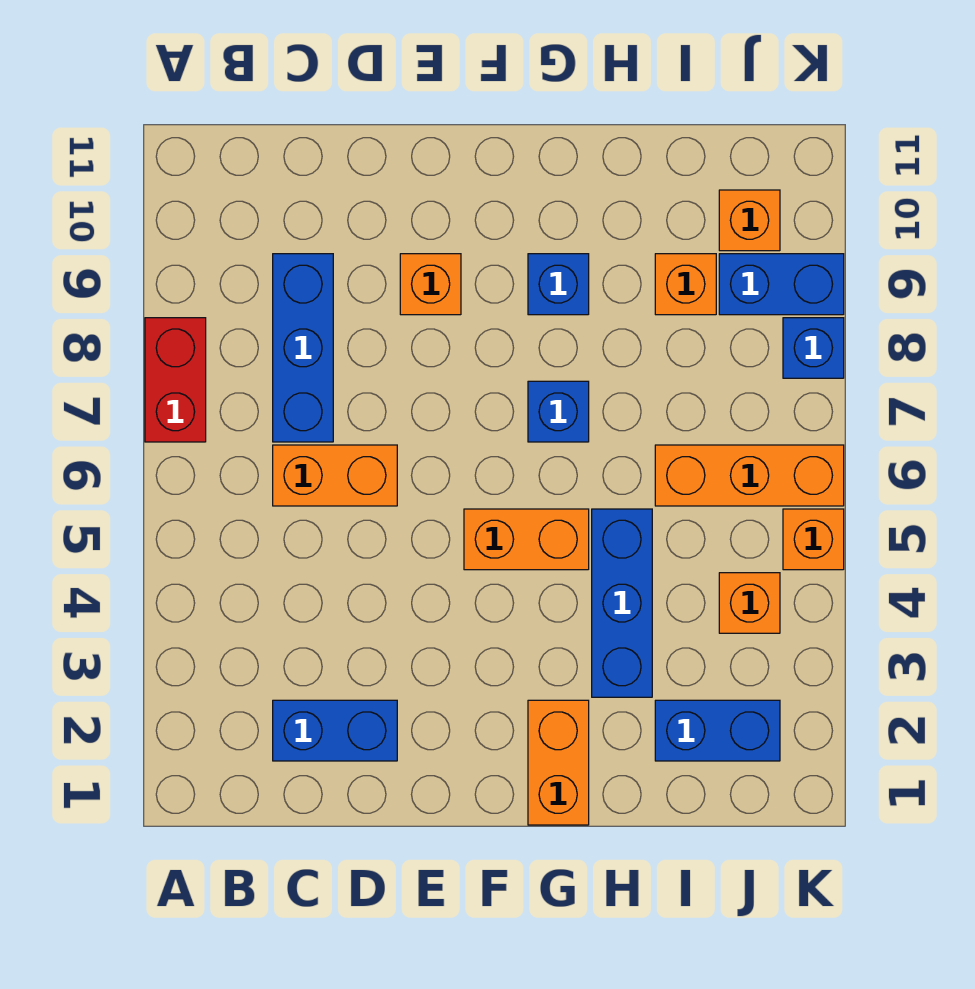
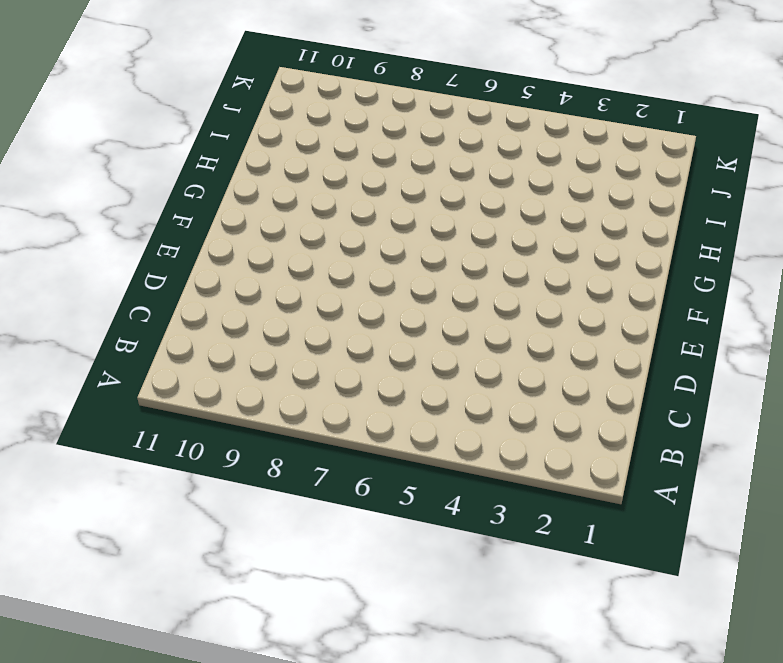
none -> red 1x2 brick [145,318,206,442]
none -> blue 1x2 brick [273,700,397,761]
none -> orange 1x2 brick [273,445,397,506]

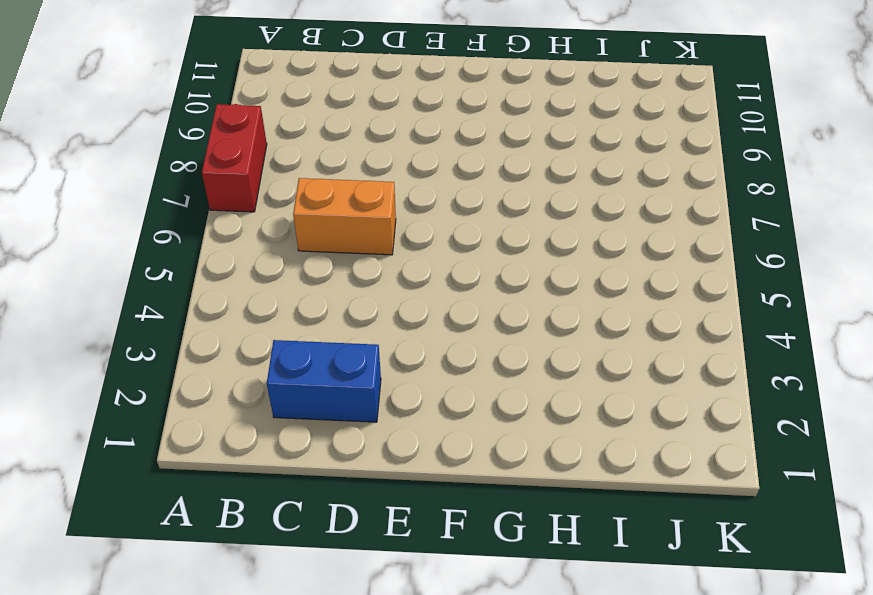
none -> blue 1x3 brick [273,254,333,442]
none -> orange 1x1 brick [400,254,461,315]
none -> orange 1x2 brick [464,509,589,570]

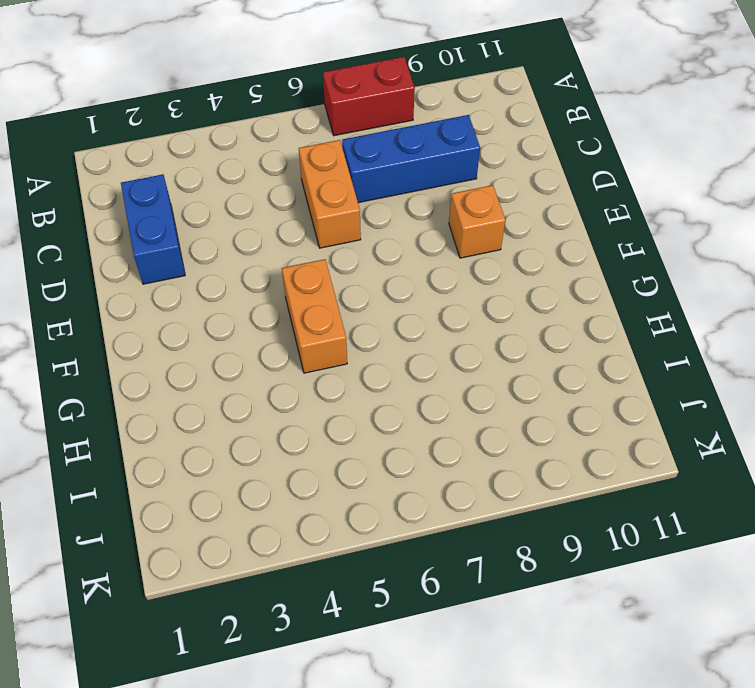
none -> orange 1x2 brick [528,700,589,825]
none -> blue 1x1 brick [528,381,589,442]
none -> blue 1x1 brick [528,254,589,315]

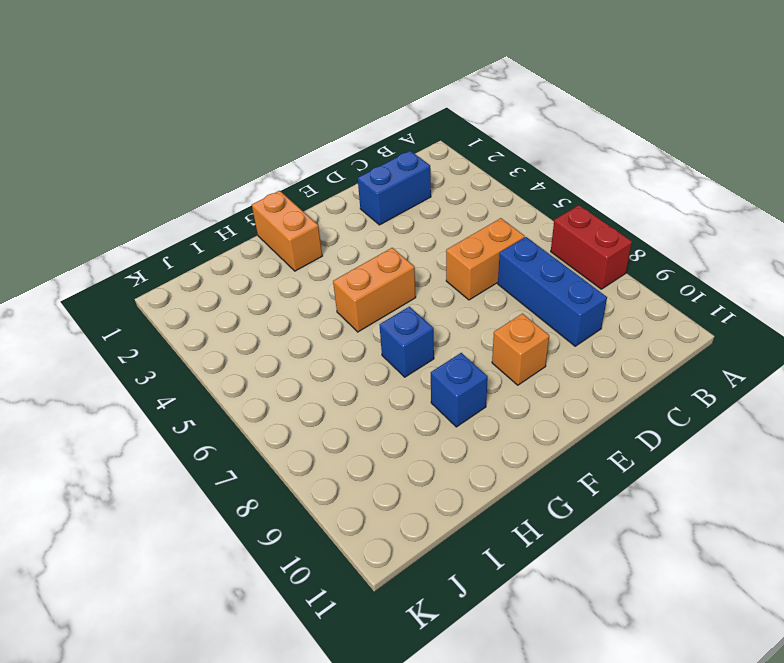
none -> blue 1x3 brick [592,509,652,697]
none -> blue 1x2 brick [655,700,780,761]
none -> orange 1x3 brick [655,445,844,506]

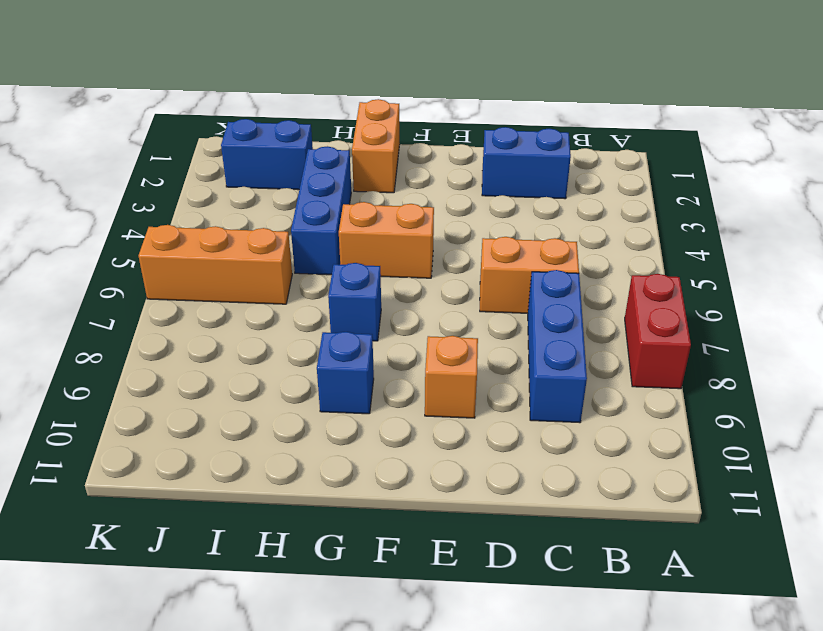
none -> orange 1x1 brick [655,254,716,315]
none -> orange 1x1 brick [719,573,780,633]
none -> blue 1x2 brick [719,254,844,315]

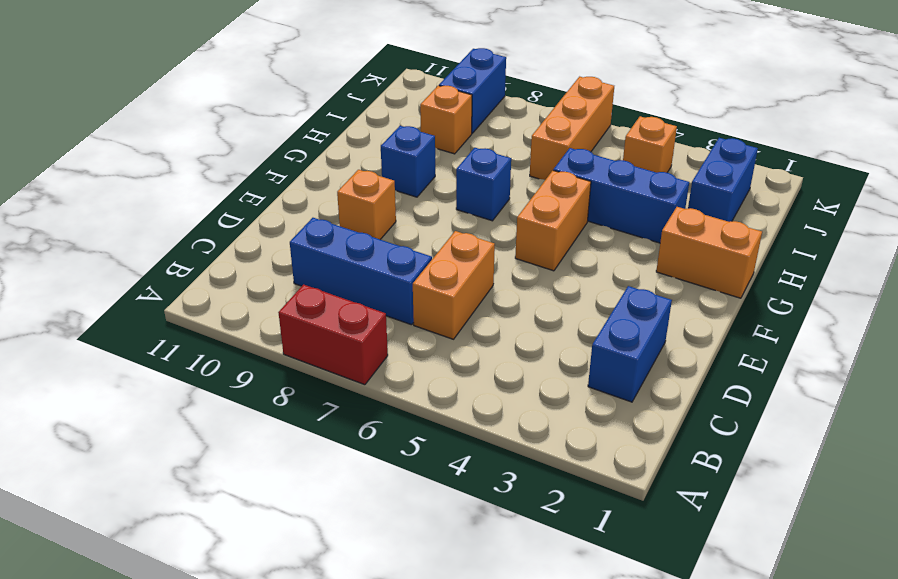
none -> orange 1x1 brick [719,190,780,251]
none -> orange 1x1 brick [783,509,844,570]
none -> blue 1x1 brick [783,318,844,378]

